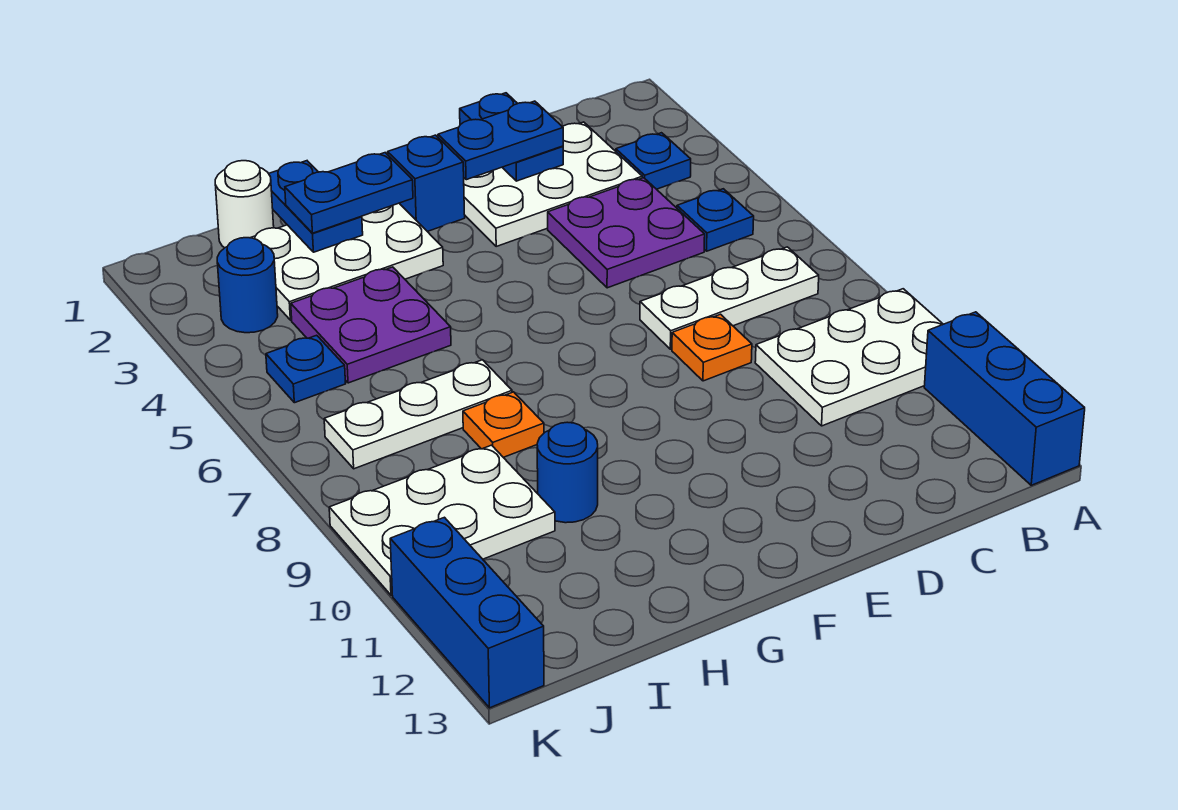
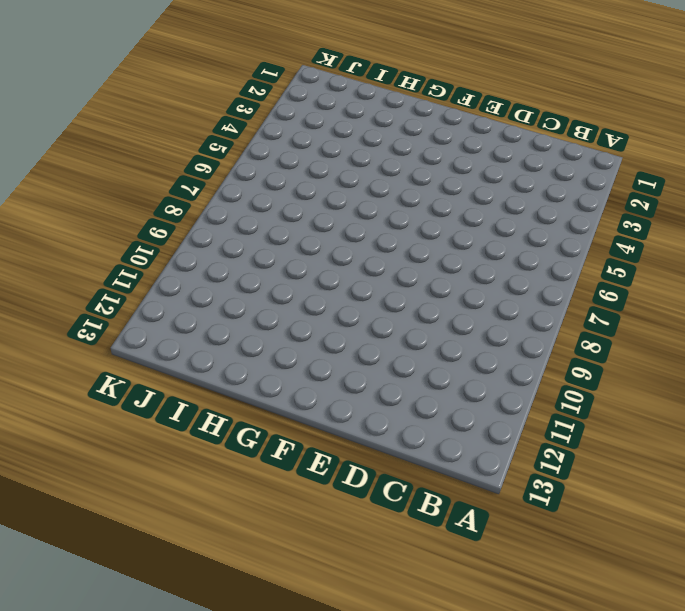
none -> white 2x3 plate [755,289,943,426]
none -> blue 1x3 brick [924,312,1085,485]
none -> blue 1x1 plate [616,133,691,189]

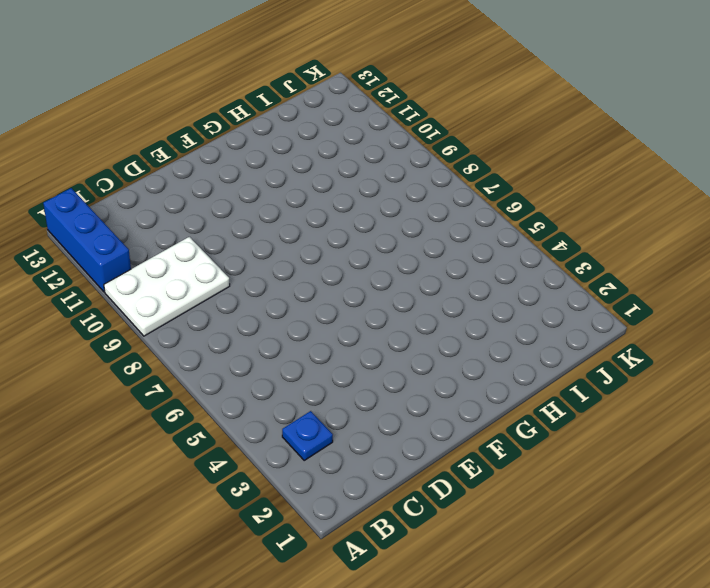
none -> blue 1x1 plate [677,189,754,251]
none -> white 1x3 plate [640,247,819,349]
none -> white 2x3 plate [464,122,642,246]

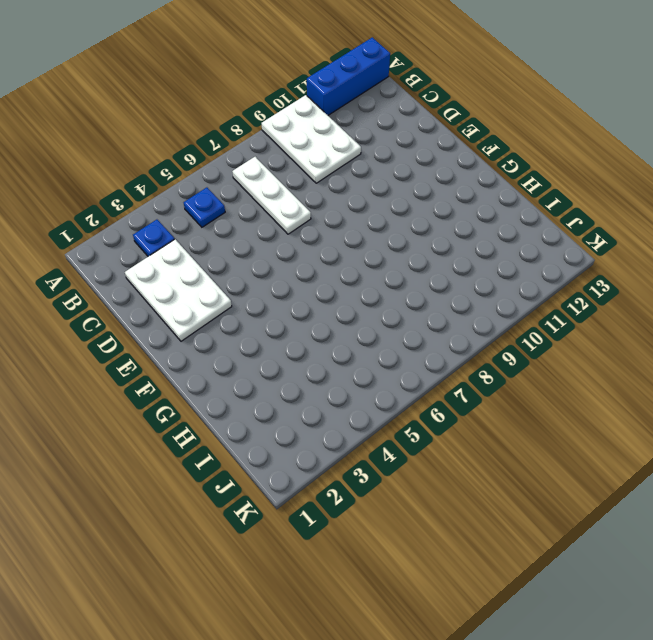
none -> purple 2x2 plate [548,178,705,288]
none -> orange 1x1 plate [672,314,752,381]
none -> blue 1x1 brick [388,135,465,232]

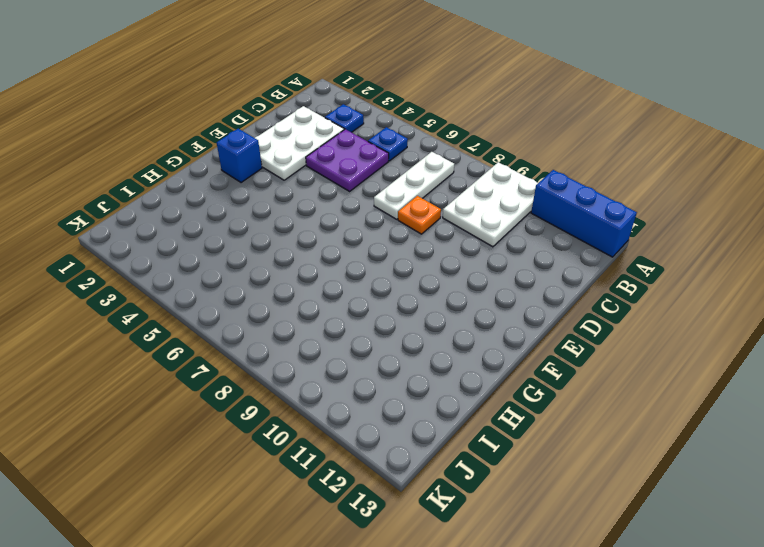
none -> white 2x3 plate [251,203,443,320]
none -> purple 2x2 plate [291,267,451,383]
none -> white 1x3 plate [324,360,512,469]

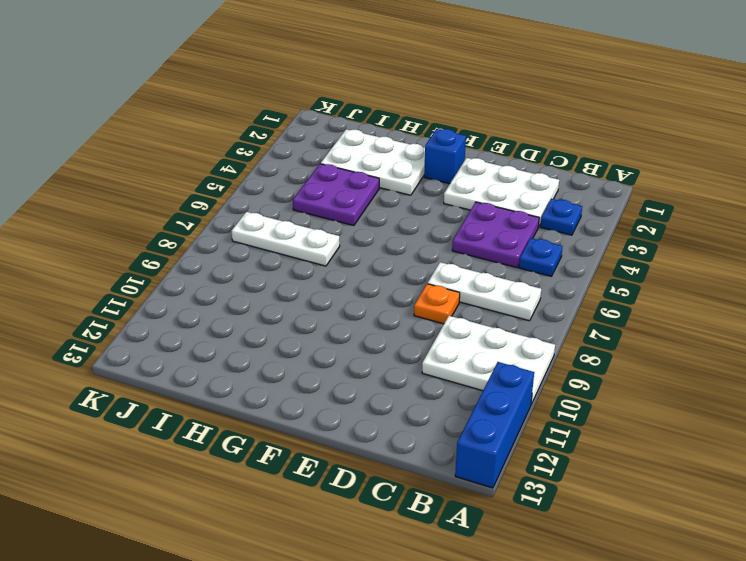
none -> orange 1x1 plate [463,392,544,457]
none -> blue 1x1 round brick [537,422,598,523]
none -> white 1x1 round brick [215,161,274,248]

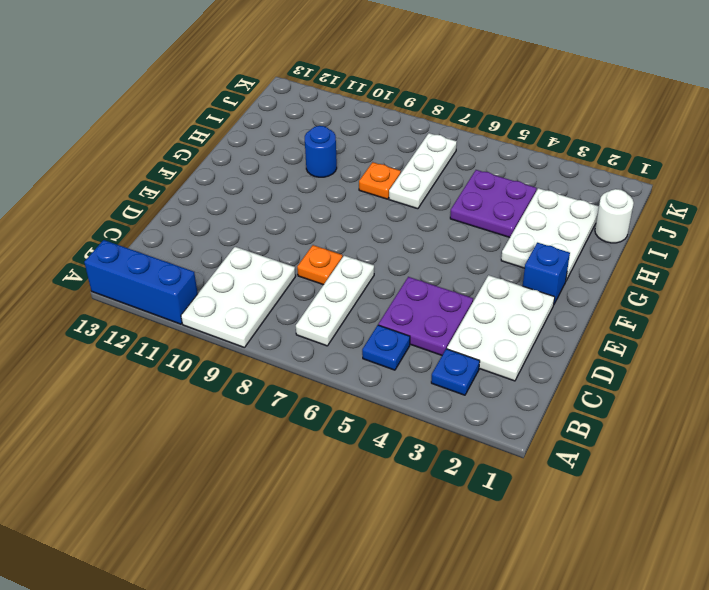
none -> white 2x3 plate [329,445,555,595]
none -> blue 1x1 round brick [217,238,278,333]
none -> blue 1x1 plate [266,335,346,403]

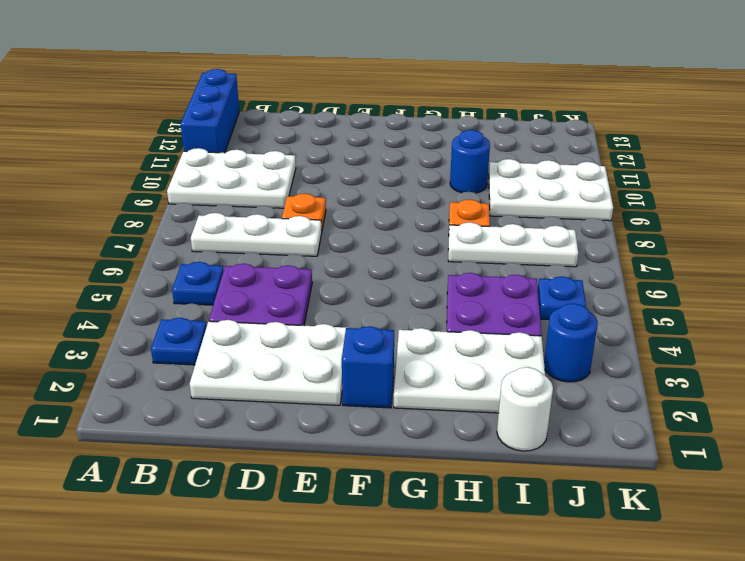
none -> blue 1x3 brick [390,517,544,708]
none -> blue 1x2 plate [460,93,563,181]
none -> blue 1x2 plate [269,161,363,252]

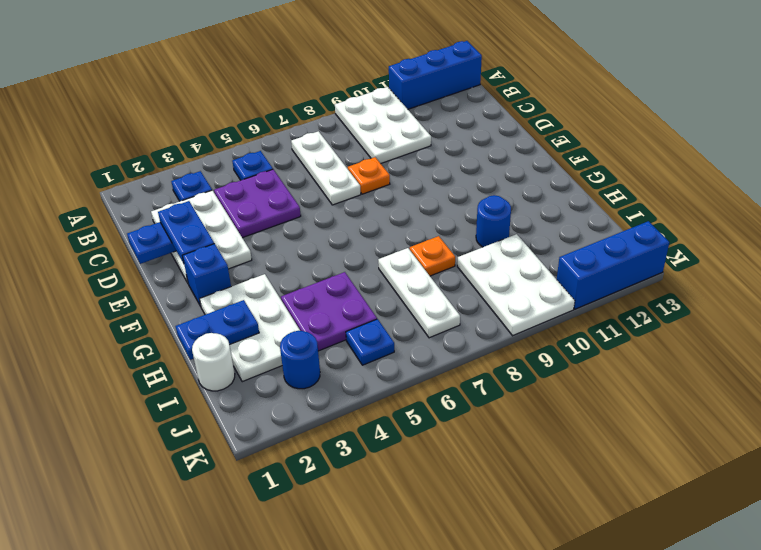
none -> blue 1x2 plate [285,153,413,233]

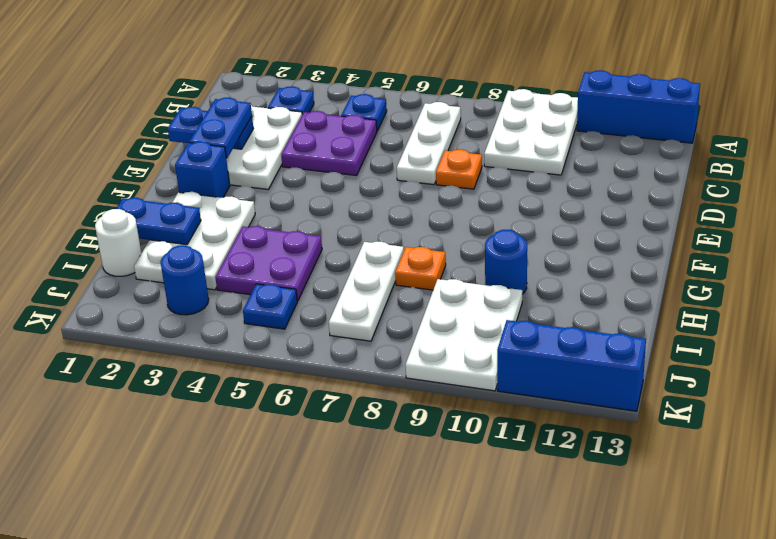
none -> blue 1x2 plate [285,153,413,233]

